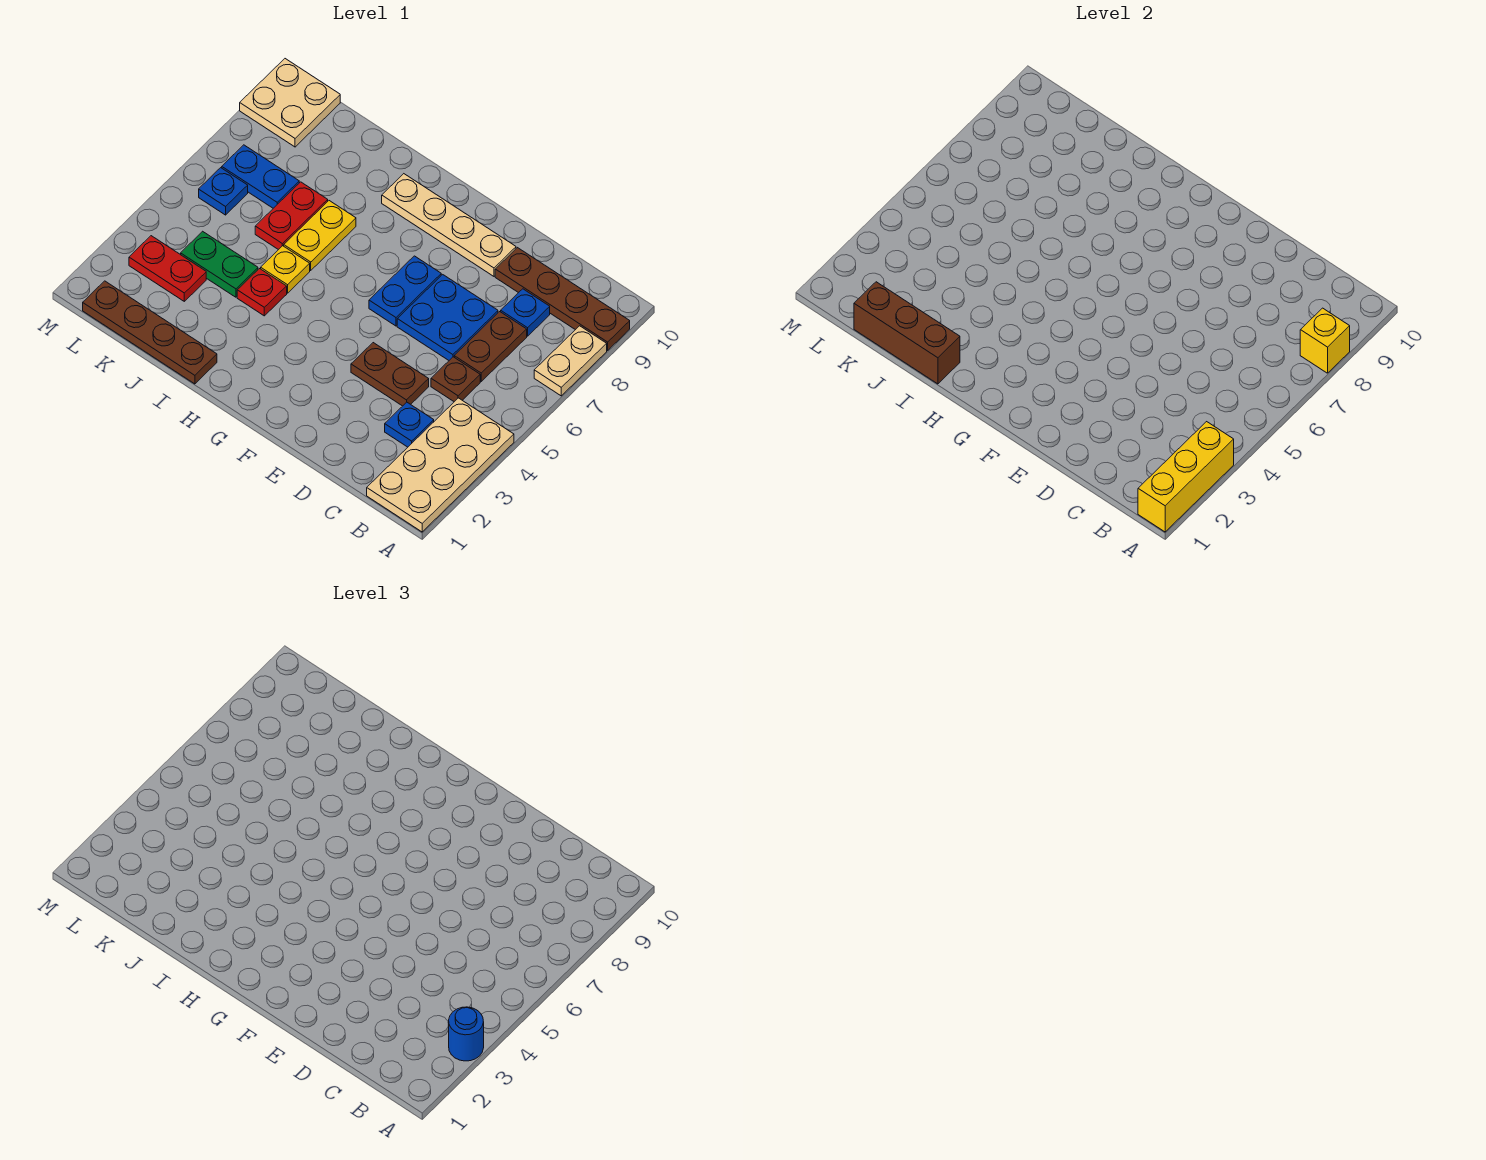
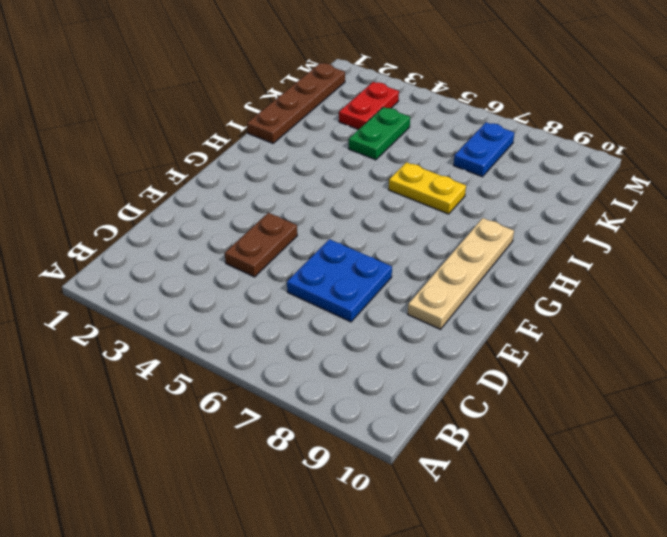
none -> tan 2x4 plate [367,398,514,532]
none -> tan 1x2 plate [534,326,607,396]
none -> brown 1x4 plate [495,248,630,350]

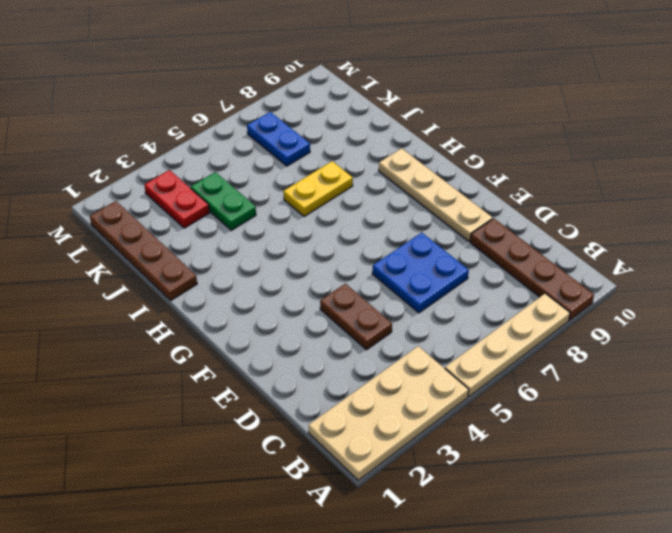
tan 1x4 plate [445,293,570,397] -> tan 1x2 plate [534,326,607,396]
none -> blue 1x1 plate [385,402,434,447]
none -> brown 1x1 plate [431,357,480,402]
none -> brown 1x2 plate [454,312,527,381]

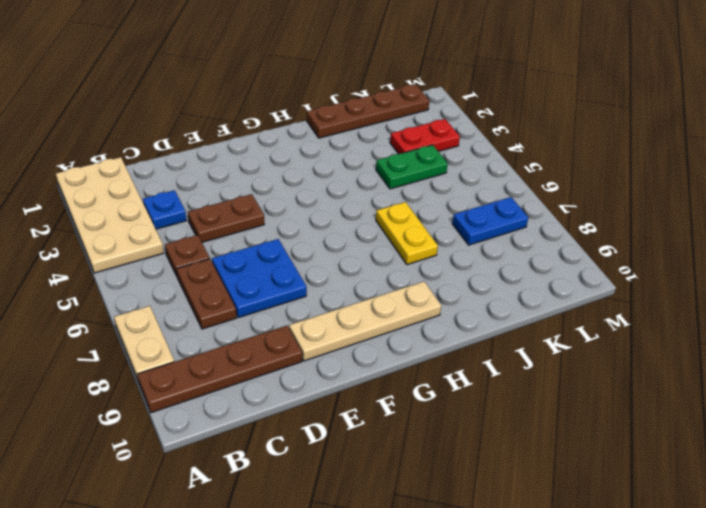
none -> blue 1x1 plate [501,289,550,336]
none -> blue 1x2 plate [369,256,441,326]
none -> red 1x1 plate [237,269,287,316]

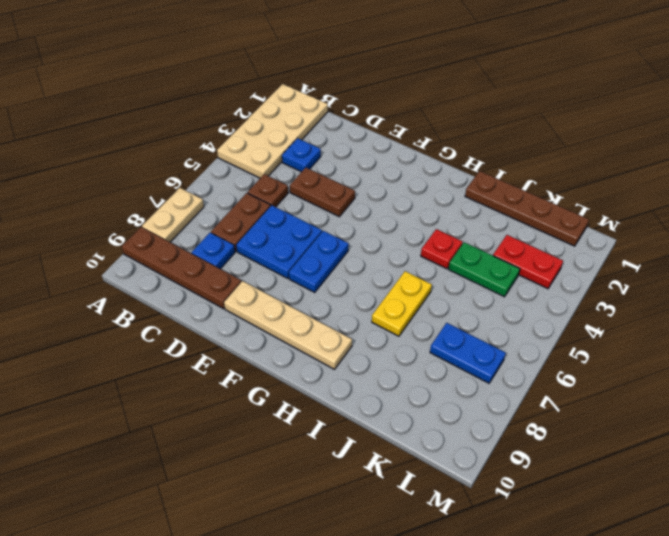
none -> yellow 1x1 plate [261,246,310,293]
none -> red 1x2 plate [255,182,328,250]
none -> blue 1x1 plate [199,168,248,215]

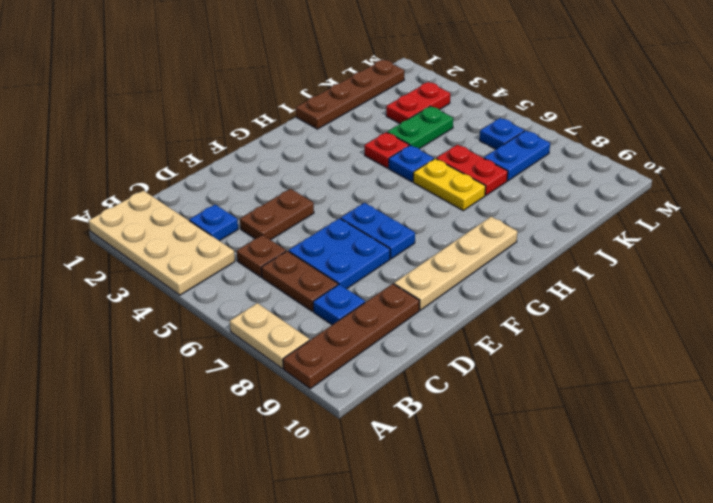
blue 1x1 plate [389,145,434,182] -> yellow 1x1 plate [261,246,310,293]
none -> tan 2x2 plate [240,59,340,147]
none -> yellow 1x3 brick [1138,422,1234,532]
none -> yellow 1x1 brick [1300,308,1350,373]

